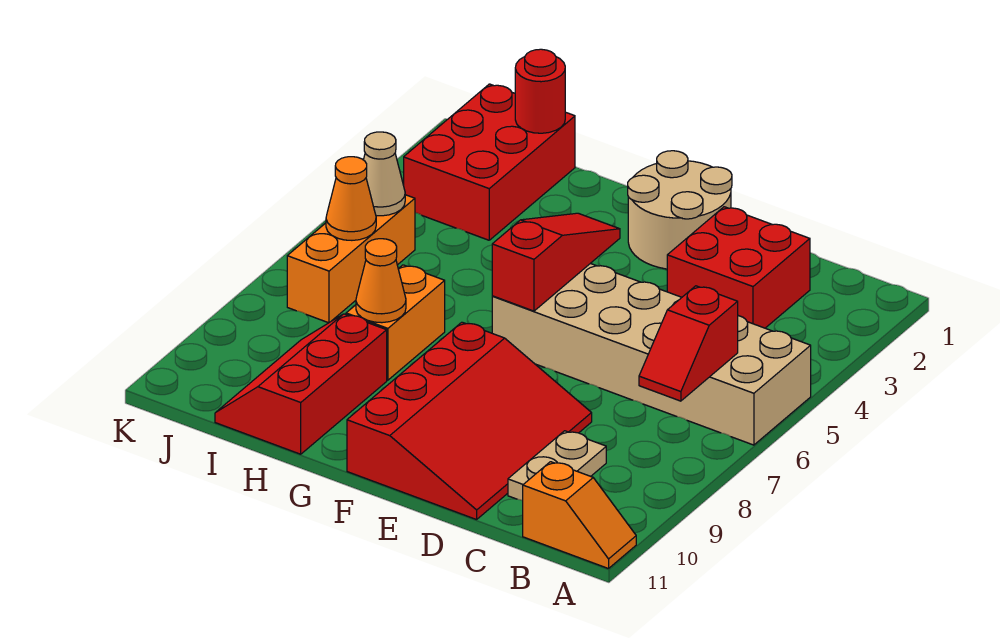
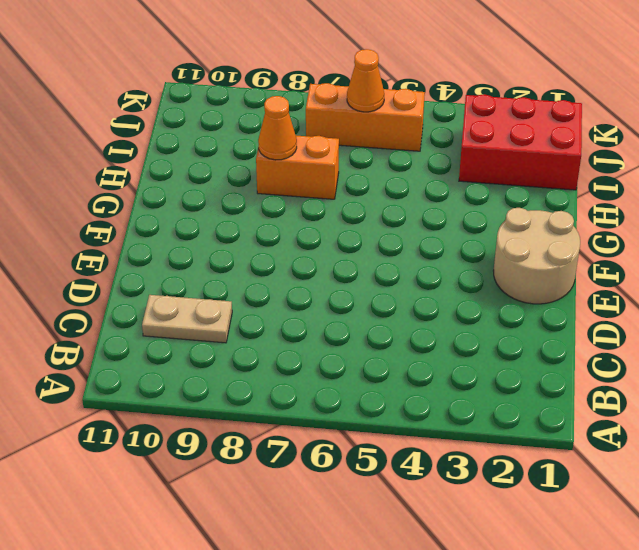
none -> tan 2x6 brick [492,263,811,445]
none -> orange 1x2 slope [523,462,636,569]
none -> red 2x2 brick [667,207,810,328]

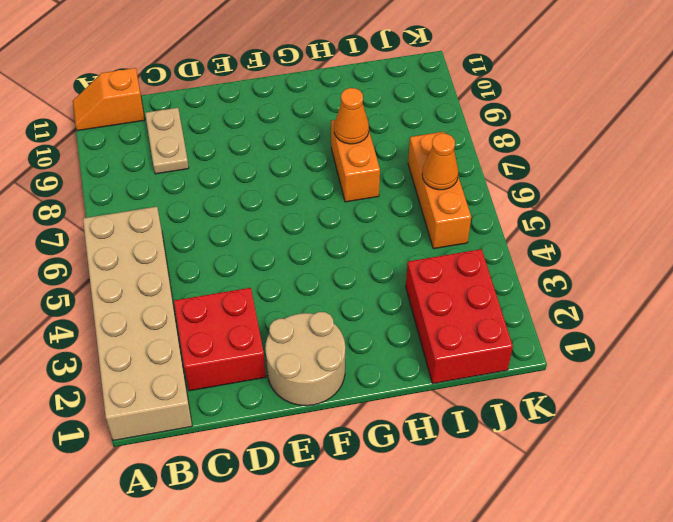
tan 2x6 brick [83,207,192,441] -> tan 2x6 brick turned to [492,263,811,445]
none -> red 3x4 slope [347,322,592,520]
none -> red 2x3 slope [215,314,387,454]
none -> red 1x2 slope [639,286,738,401]

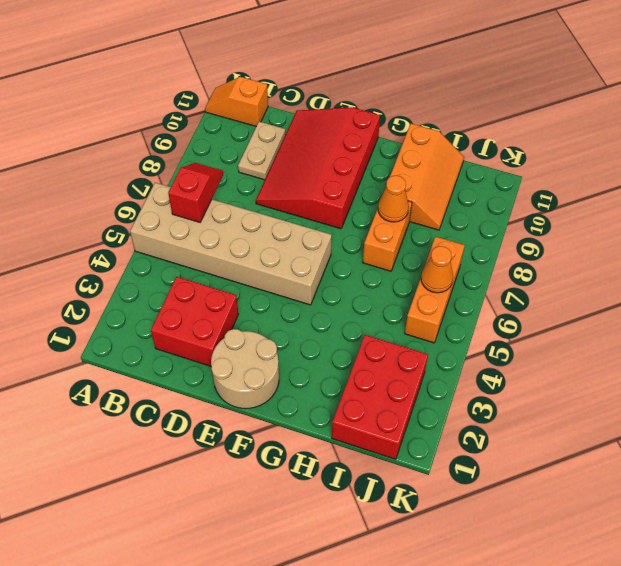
orange 2x3 slope [390,124,464,230] -> red 2x3 slope [215,314,387,454]
none -> red 1x3 slope [492,213,620,311]
none -> red 1x1 round brick [515,49,565,133]
none -> tan 1x1 cone [364,132,405,216]

